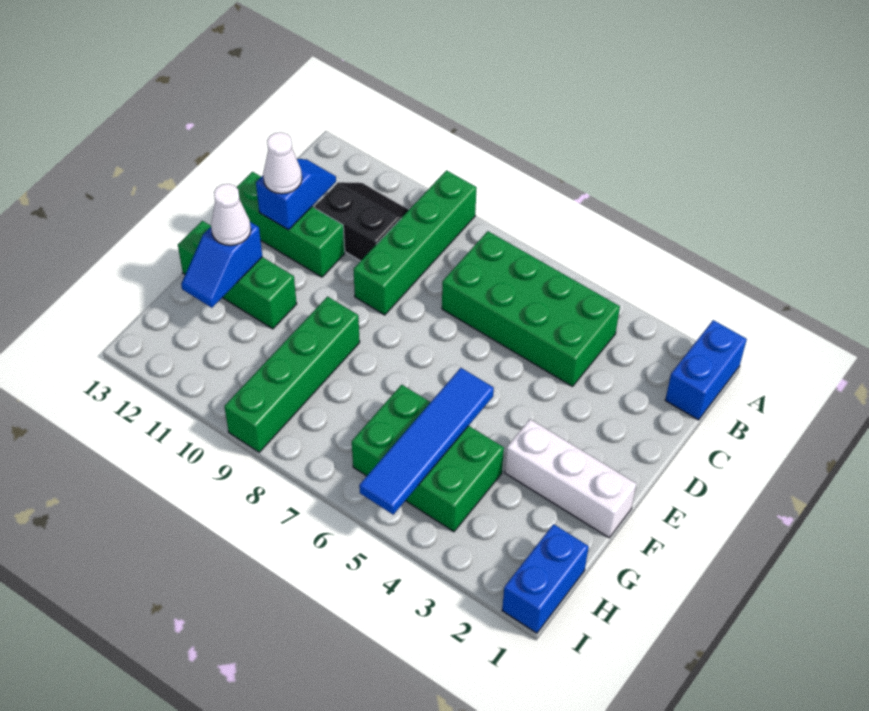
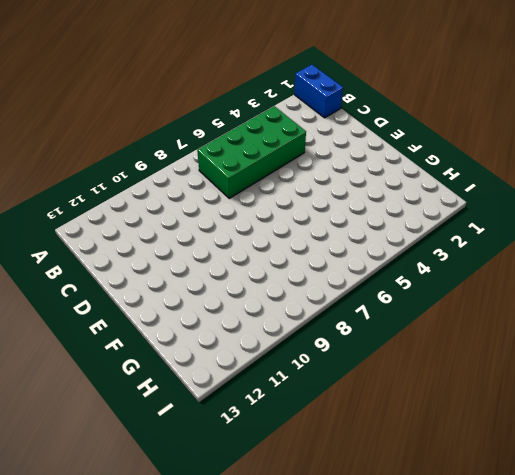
none -> green 1x4 brick [353,170,477,315]
none -> black 2x2 slope [315,182,408,261]
none -> green 1x3 brick [236,172,345,277]

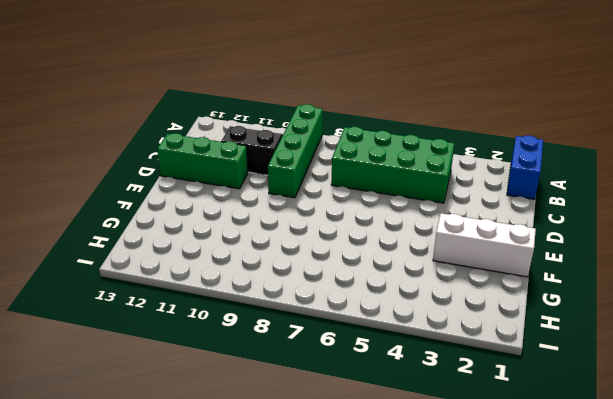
none -> green 1x4 brick [224,297,360,452]
none -> green 1x3 brick [178,221,297,329]
none -> green 2x3 brick [352,385,504,532]

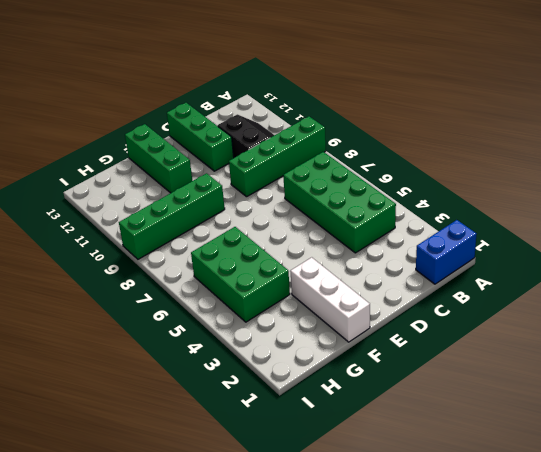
none -> blue 1x2 brick [502,524,589,633]
none -> blue 1x2 slope [256,159,336,230]
none -> blue 1x4 tile [359,368,494,515]

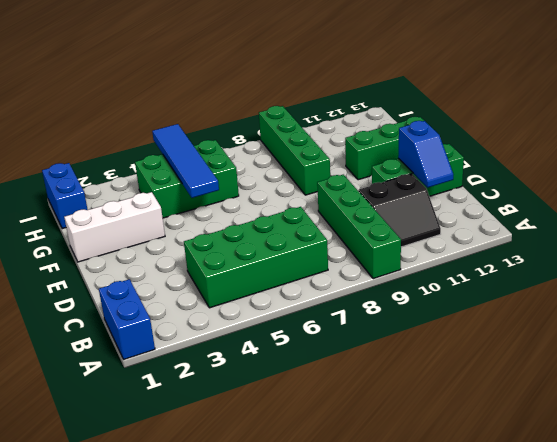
none -> blue 1x2 slope [181,222,262,308]
none -> white 1x1 cone [263,132,302,194]
none -> white 1x1 cone [211,184,251,246]

